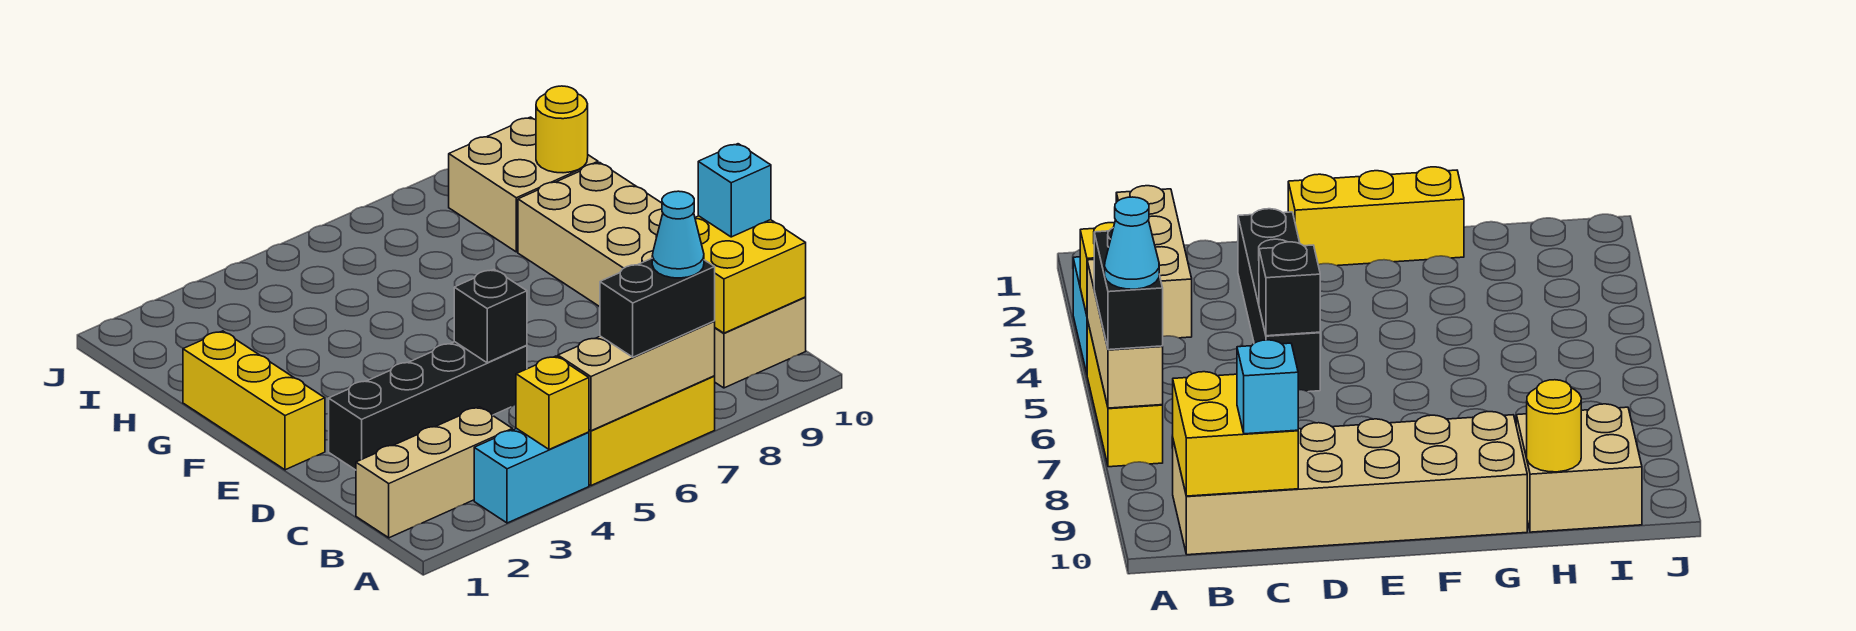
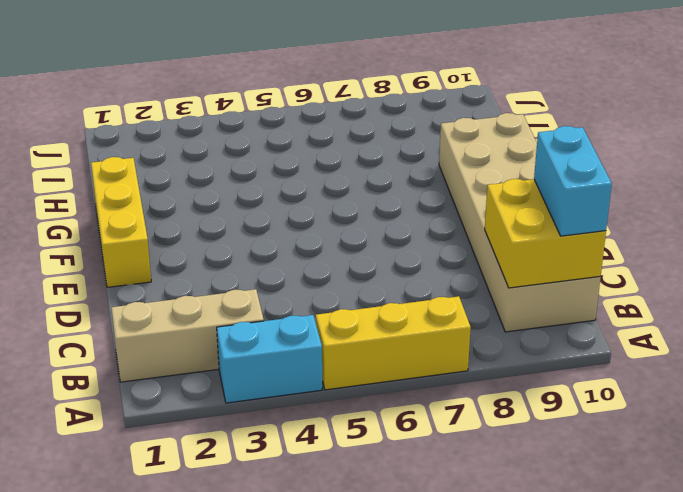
cyan 1x2 brick [534,126,612,236] -> cyan 1x1 brick [698,144,771,237]
none -> black 1x4 brick [329,342,527,470]
none -> tan 2x2 brick [449,117,598,252]
none -> yellow 1x1 brick [516,356,589,449]

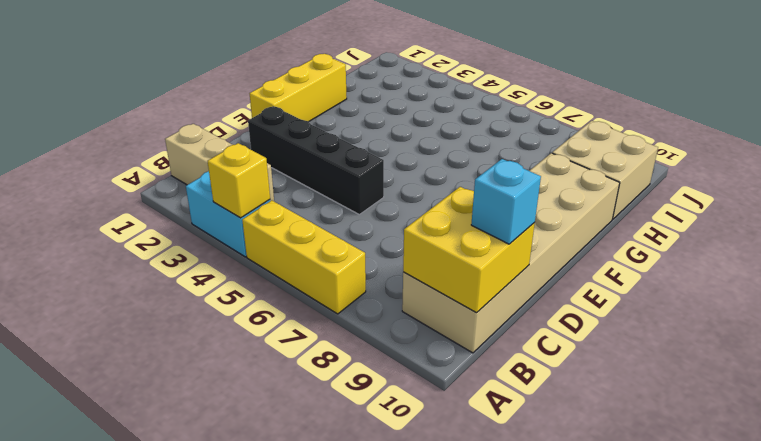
none -> tan 1x3 brick [558,321,715,431]
none -> black 1x1 brick [454,269,527,363]
none -> yellow 1x1 round brick [536,86,588,173]

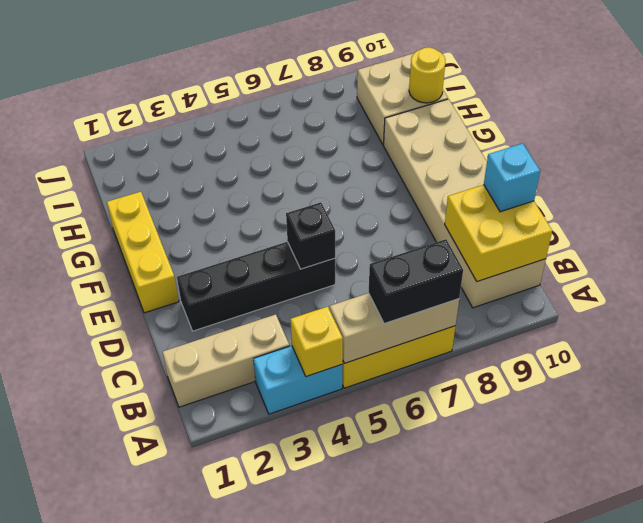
none -> cyan 1x1 cone [652,191,704,278]

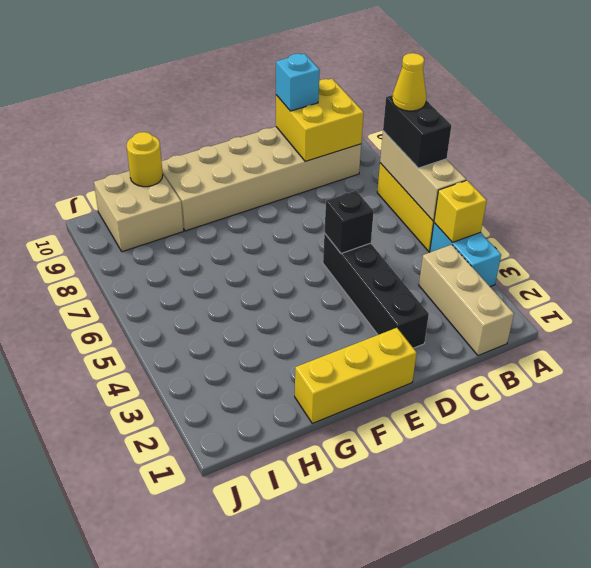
yellow 1x1 cone [392,53,426,111] -> cyan 1x1 cone [652,191,704,278]

